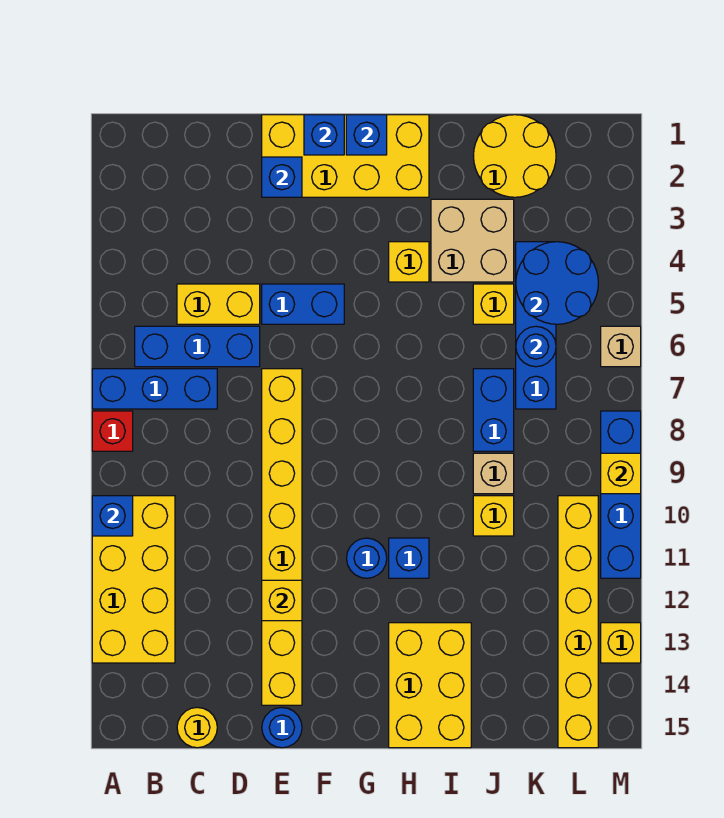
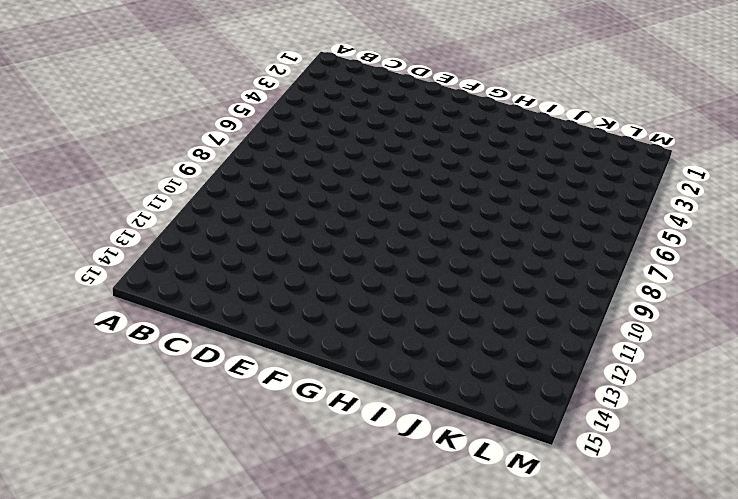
none -> blue 1x3 brick [92,369,217,409]
none -> red 1x1 brick [92,411,133,451]
none -> yellow 2x4 brick [92,496,175,663]
none -> blue 1x3 brick [135,326,260,367]

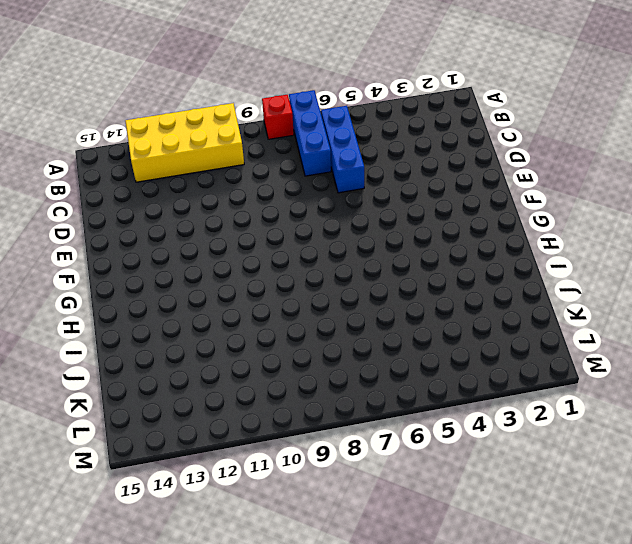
none -> yellow 1x2 brick [177,284,260,324]
none -> yellow 1x1 round brick [177,707,217,748]
none -> yellow 2x4 brick [262,115,429,197]
none -> blue 1x2 brick [262,284,344,324]

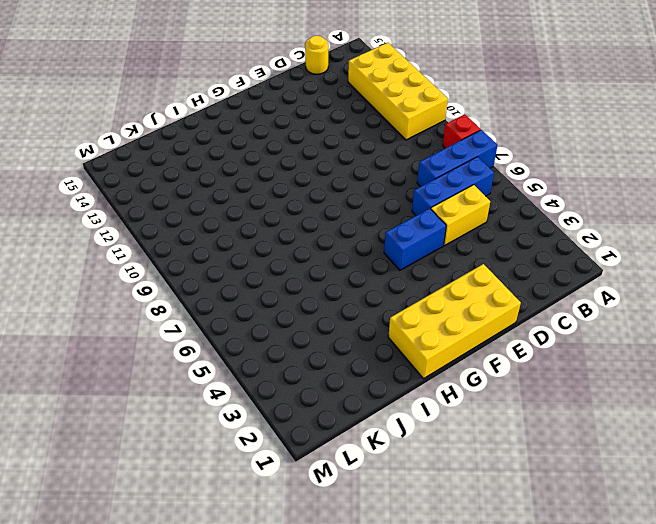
none -> yellow 1x8 brick [262,369,302,705]
none -> blue 1x1 round brick [262,708,302,748]
none -> blue 1x1 round brick [347,538,387,578]
none -> yellow 1x1 brick [389,242,429,282]

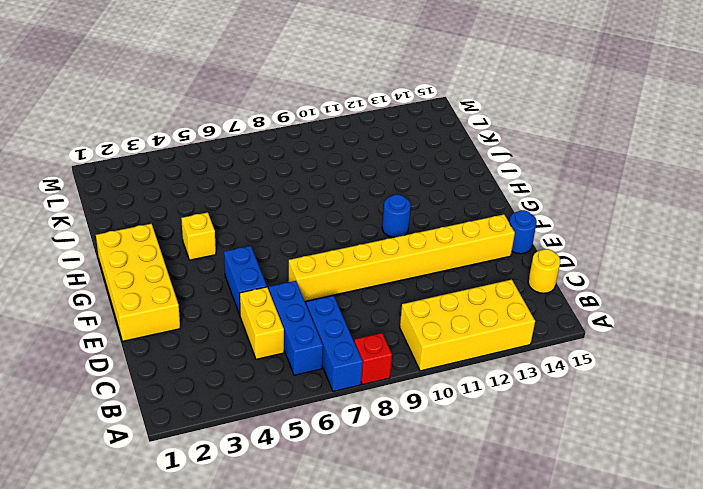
none -> blue 1x1 brick [389,538,429,578]
none -> yellow 2x3 brick [389,623,471,748]
none -> tan 2x2 brick [431,199,514,282]
none -> yellow 2x2 round brick [474,115,556,197]

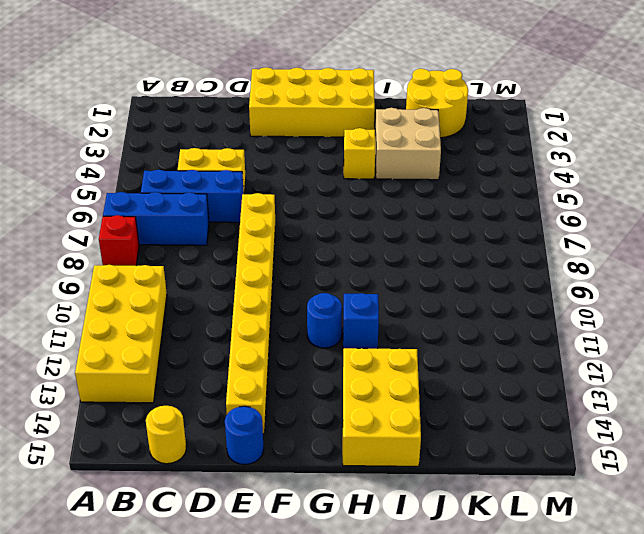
none -> blue 1x2 brick [262,284,344,324]
none -> yellow 1x1 brick [473,284,514,324]
none -> blue 1x2 brick [473,369,514,451]
none -> tan 1x1 brick [473,453,514,494]

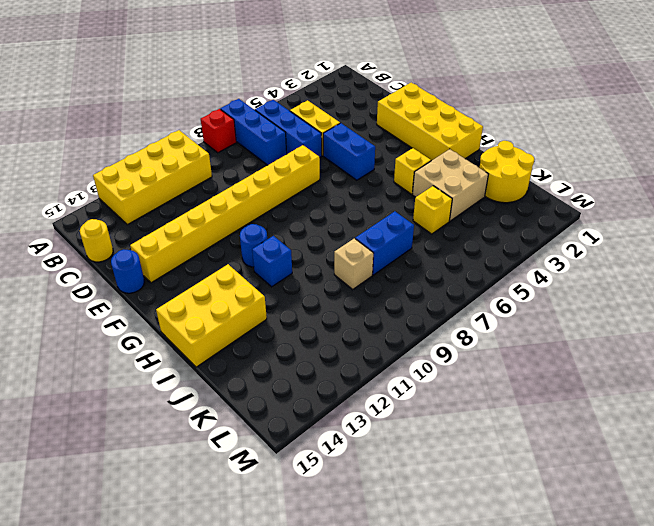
none -> yellow 1x1 brick [473,496,514,536]
none -> blue 1x4 brick [516,242,556,409]
none -> yellow 1x6 brick [558,496,598,748]
none -> tan 1x1 brick [601,326,641,367]

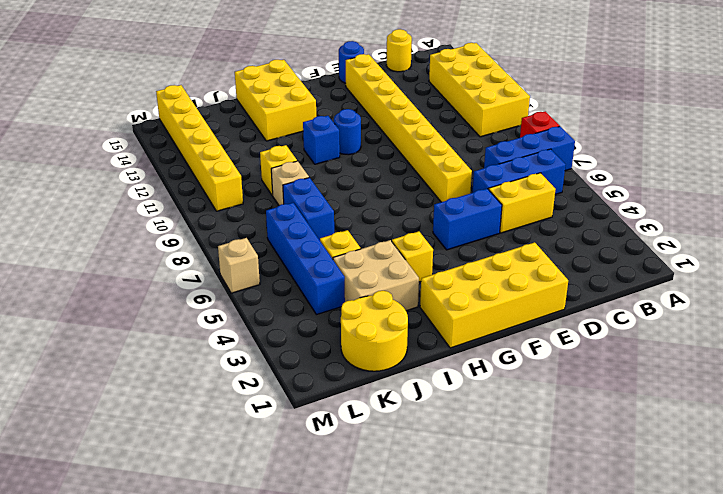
none -> blue 1x4 brick [601,411,641,578]
none -> yellow 1x1 brick [601,623,641,663]
none -> blue 1x1 brick [92,496,133,536]
none -> blue 1x1 brick [262,157,302,197]

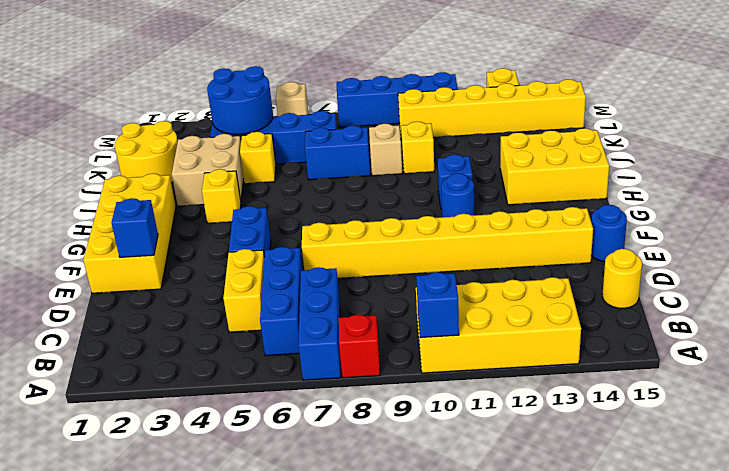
none -> yellow 1x1 brick [262,580,302,621]
none -> blue 1x1 brick [304,115,344,155]
none -> blue 1x1 brick [346,115,387,155]
none -> blue 1x1 round brick [516,326,556,367]

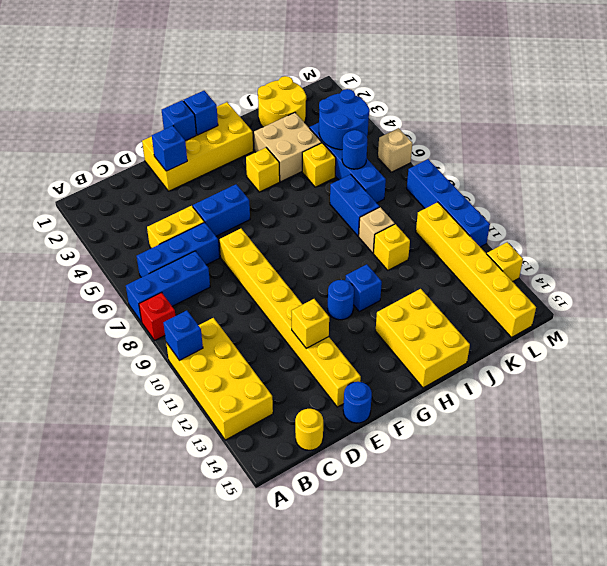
none -> yellow 1x1 brick [601,453,641,494]

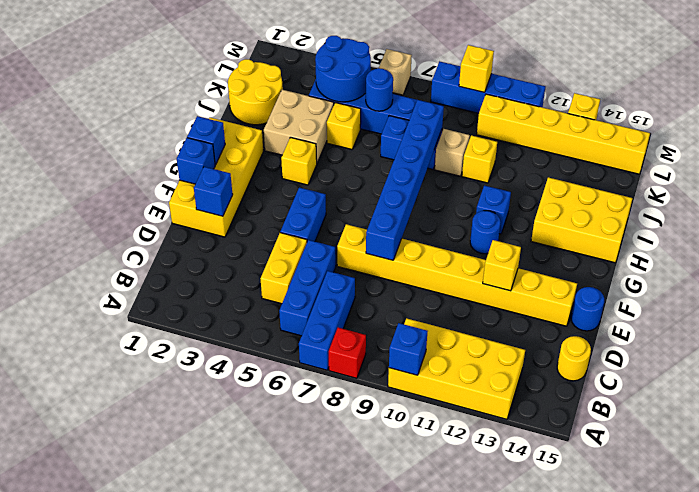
blue 1x6 brick [366,100,444,260] -> none

